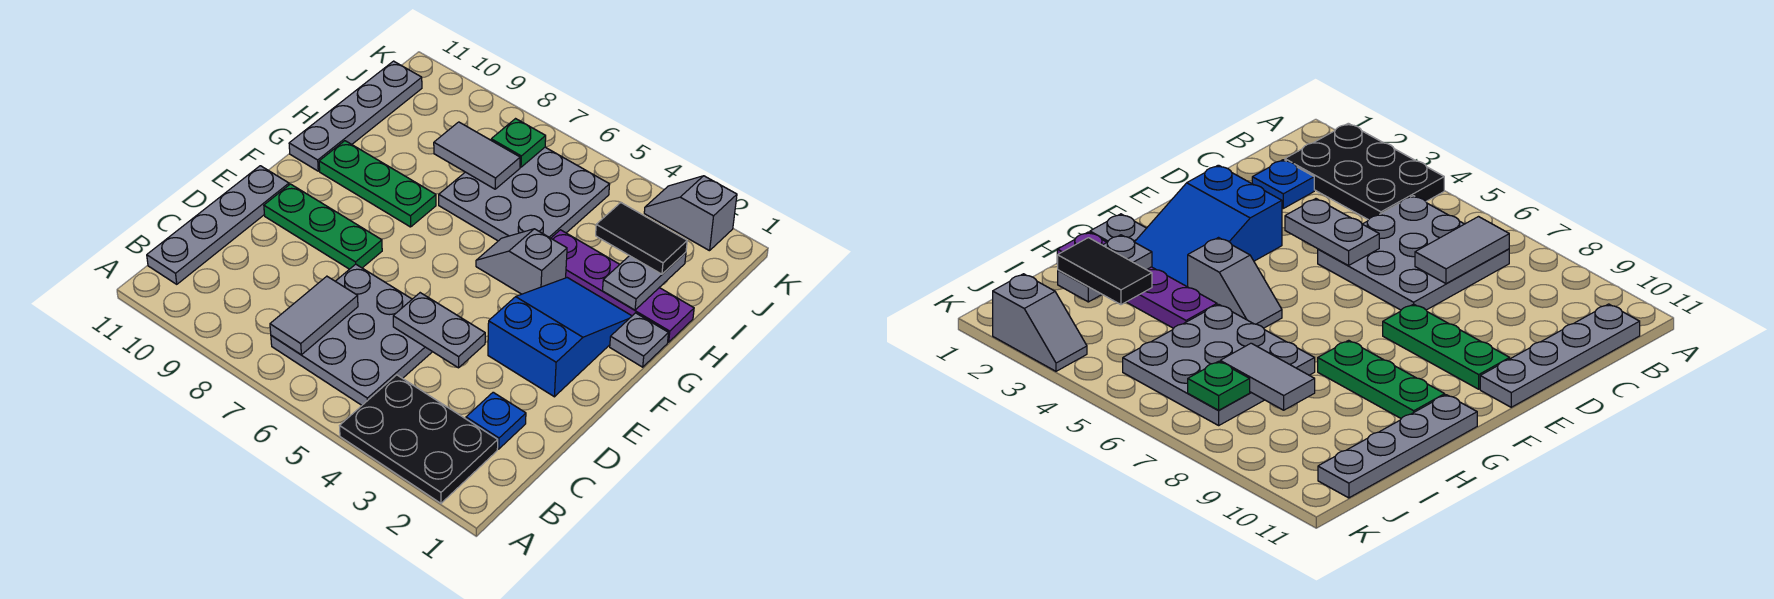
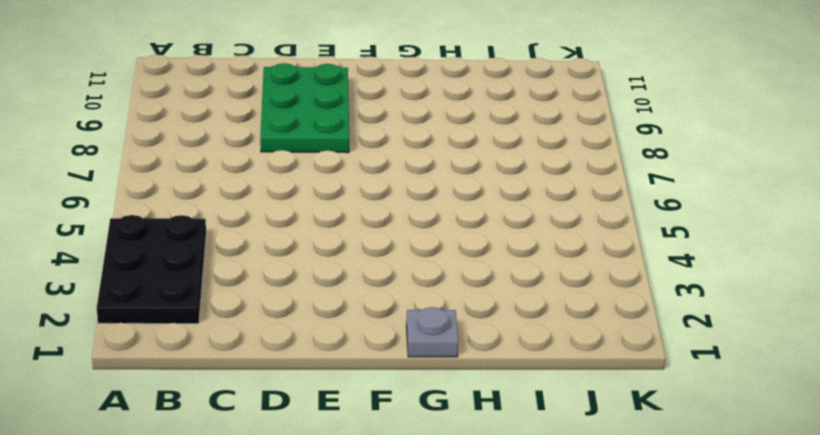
green 2x3 plate [260,63,349,153] -> green 1x3 plate [264,184,382,269]
none -> grey 3x3 plate [271,264,432,405]
none -> grey 1x4 plate [147,166,289,284]
none -> blue 1x1 plate [466,392,526,449]

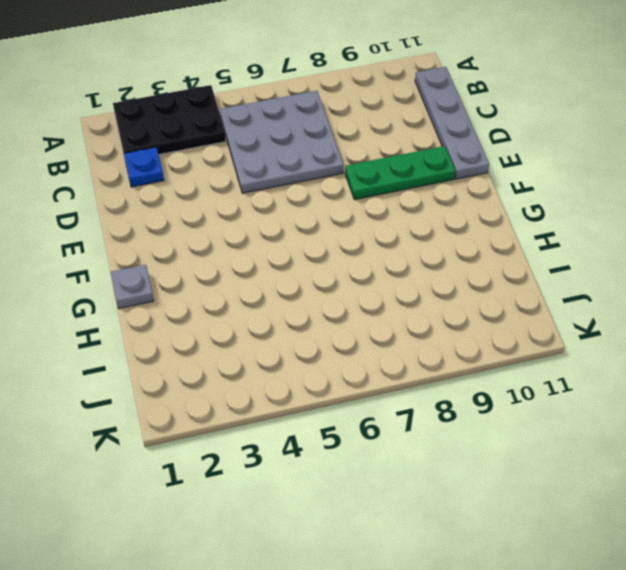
none -> blue 2x3 slope [488,278,632,397]
none -> grey 1x2 slope [476,229,567,294]
none -> green 1x3 plate [319,141,436,227]

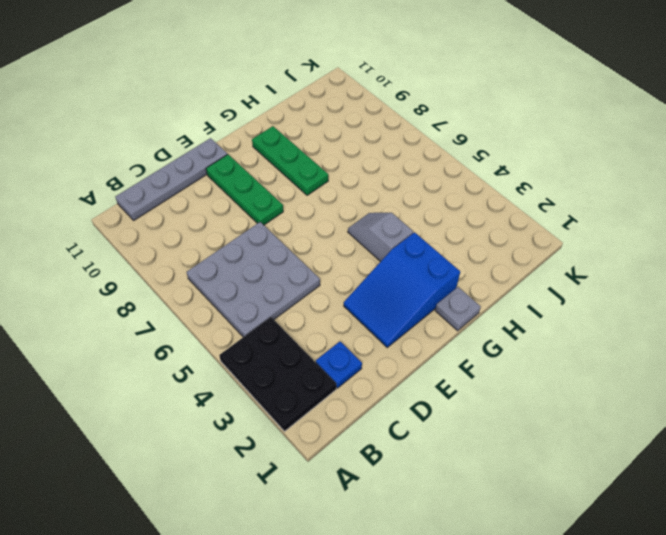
blue 2x3 slope [344,232,460,347] -> blue 2x3 slope turned to [488,278,632,397]
none -> grey 1x4 plate [289,61,422,171]
none -> purple 1x4 plate [551,230,694,342]
none -> grey 3x3 plate [439,147,610,241]

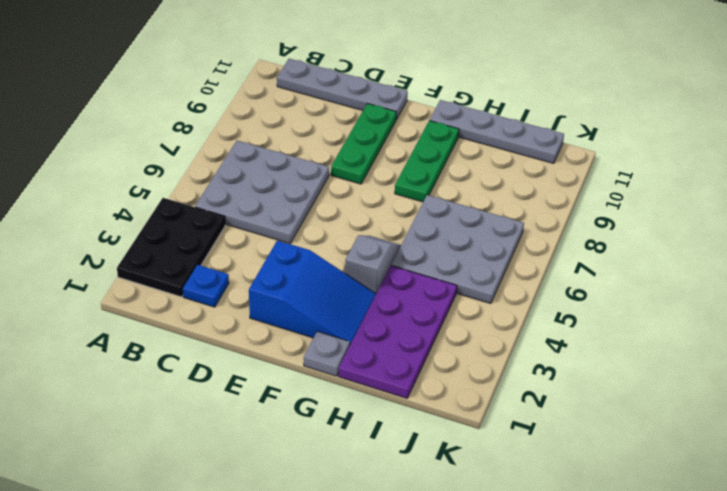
purple 2x4 plate [338,266,457,398] -> purple 1x4 plate [551,230,694,342]
none -> grey 1x2 slope [644,176,737,251]
none -> grey 1x2 tile [270,276,358,355]
none -> grey 1x2 plate [393,293,485,368]

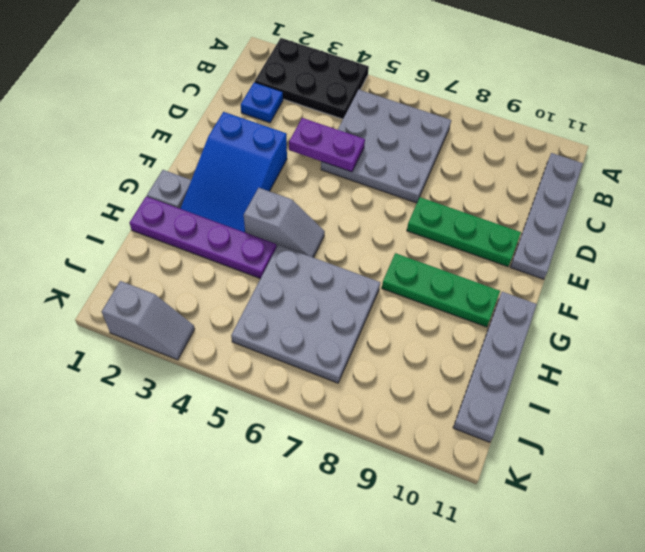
purple 1x2 plate [289,118,365,172] -> grey 1x2 plate [393,293,485,368]
none -> grey 1x2 tile [270,276,358,355]
none -> grey 1x2 plate [603,252,686,310]
none -> grey 1x2 tile [434,122,520,189]

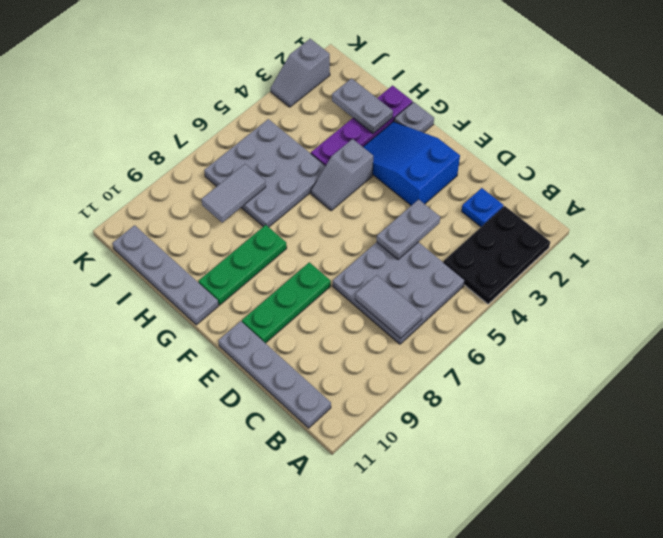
none -> green 1x1 plate [491,119,546,167]
none -> black 1x2 tile [596,203,687,274]

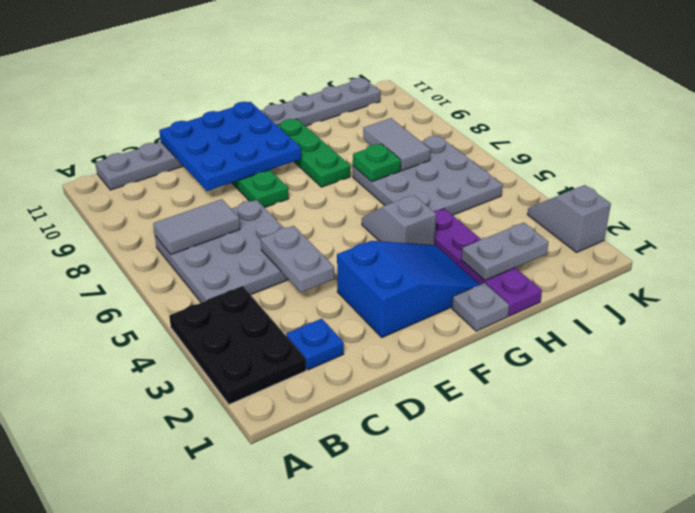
blue 3x3 plate [159,102,301,191] -> none
green 1x1 plate [353,144,401,182] -> green 1x1 plate moved to [491,119,546,167]
none -> black 1x2 tile [596,203,687,274]

